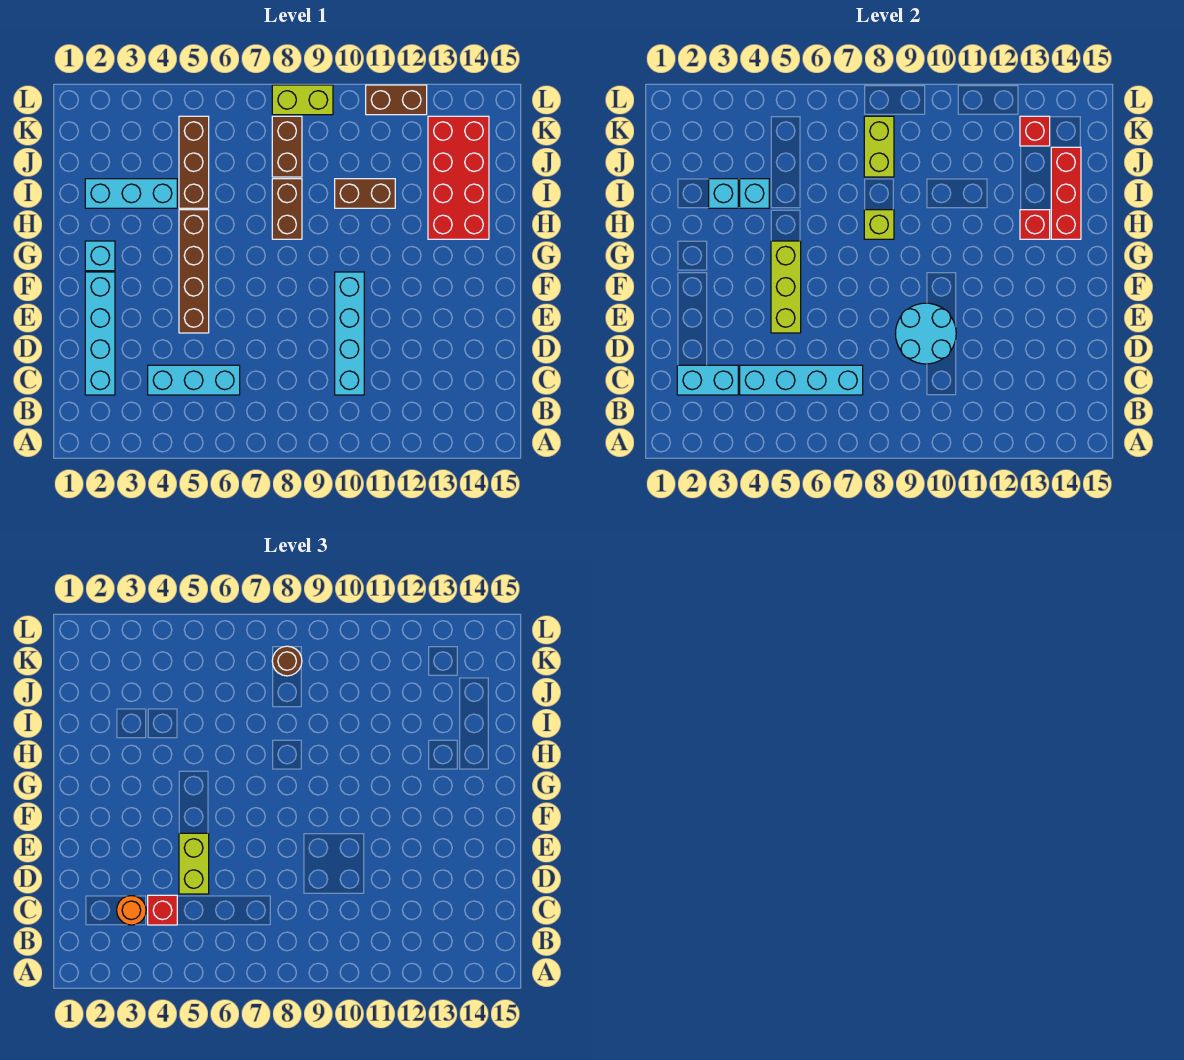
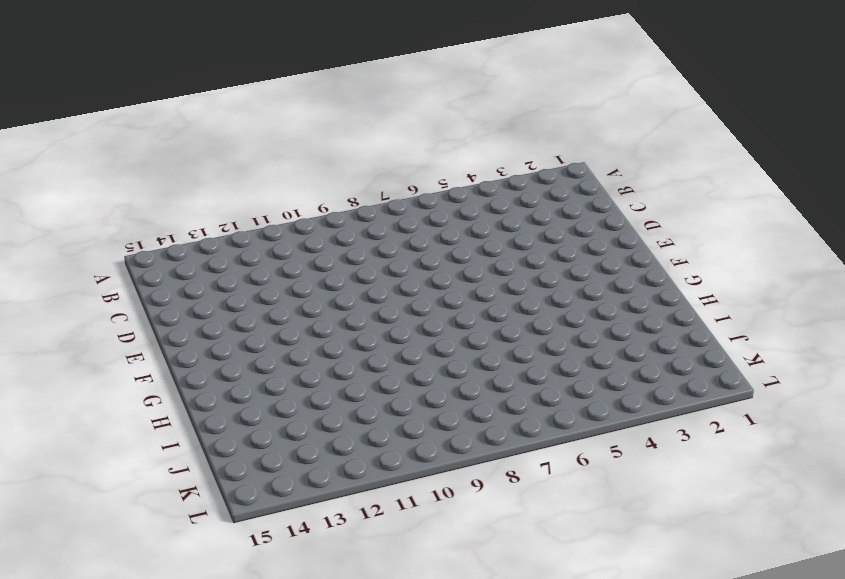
none -> cyan 1x4 brick [85,272,115,395]
none -> cyan 1x3 brick [148,365,240,395]
none -> cyan 1x4 brick [335,272,364,395]

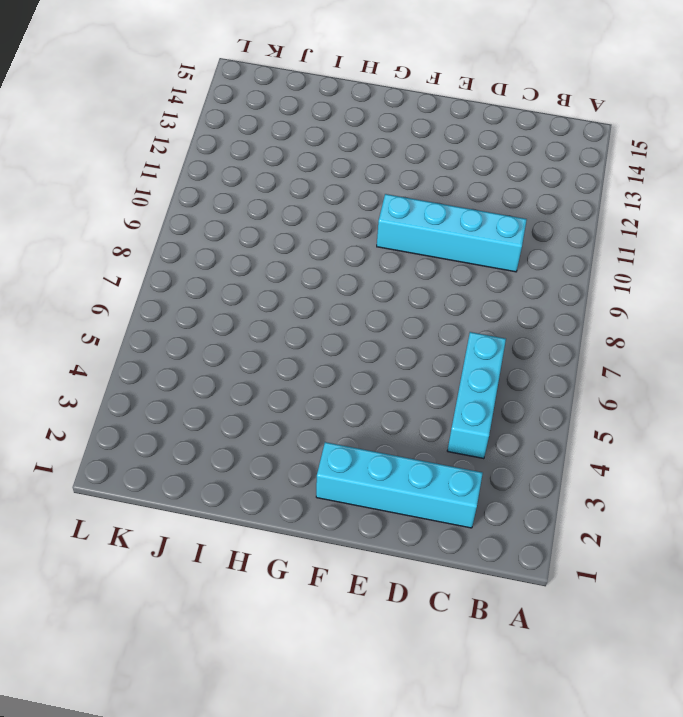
none -> brown 1x4 brick [179,210,209,333]
none -> cyan 1x1 brick [85,241,115,271]
none -> brown 1x2 brick [272,179,302,239]

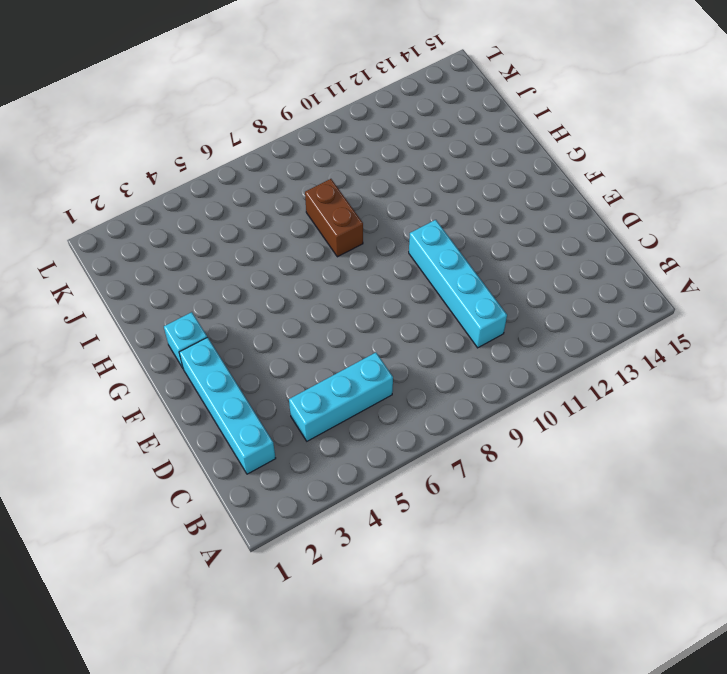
none -> brown 1x4 brick [179,210,209,333]
none -> red 2x4 brick [428,116,489,239]
none -> cyan 1x3 brick [85,179,177,208]

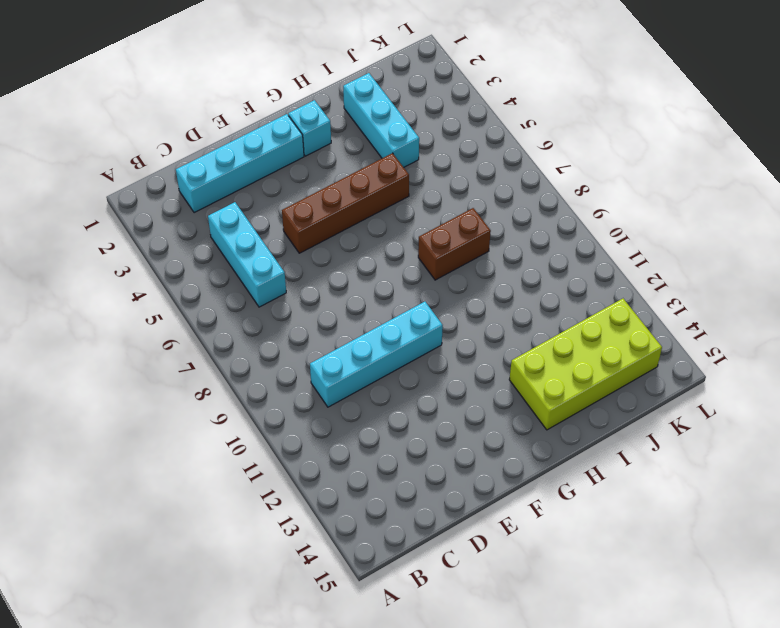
lime 2x4 brick [509,299,662,430] -> red 2x4 brick [428,116,489,239]
none -> brown 1x3 brick [179,116,209,208]
none -> brown 1x2 brick [335,179,395,208]
none -> brown 1x2 brick [272,116,302,177]

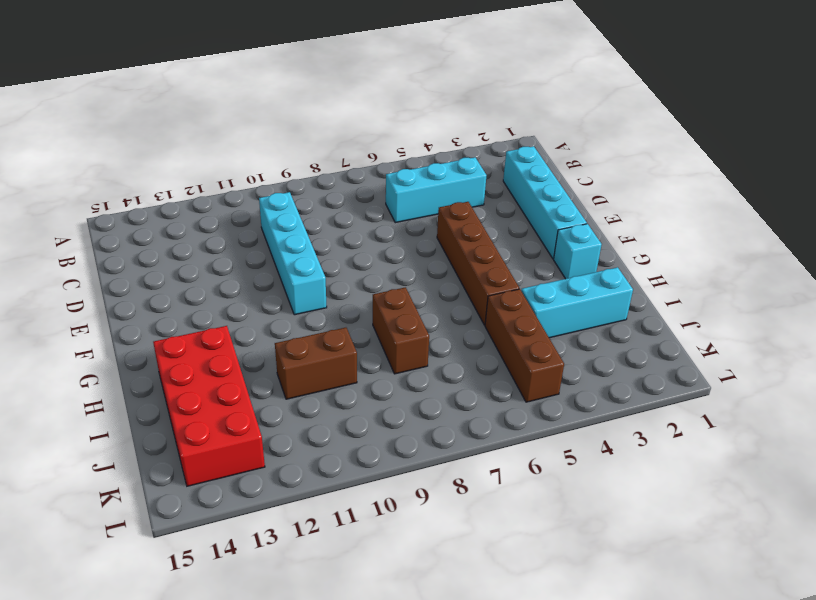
none -> brown 1x2 brick [272,116,302,177]
none -> lime 1x2 brick [272,85,333,115]
none -> brown 1x2 brick [366,85,427,115]

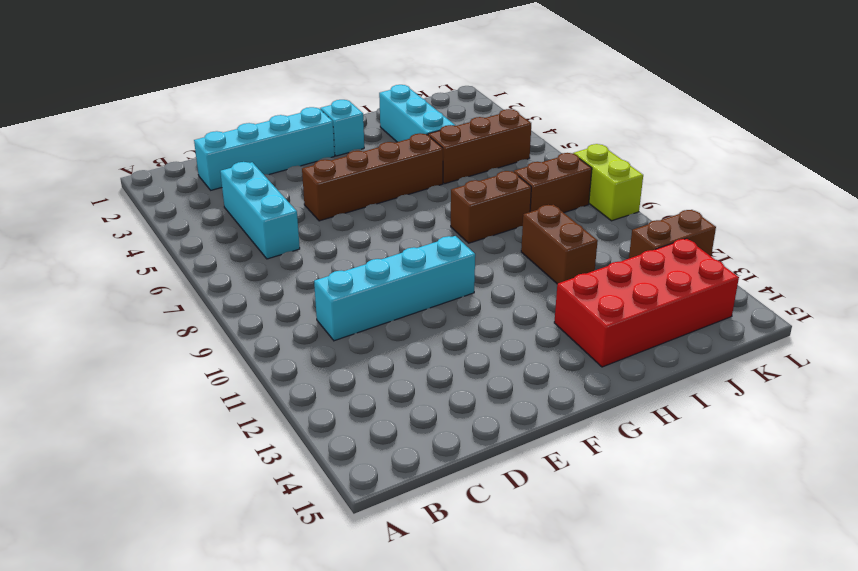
brown 1x2 brick [629,210,716,258] -> brown 1x2 brick turned to [366,85,427,115]
none -> cyan 1x2 brick [677,365,738,395]
none -> cyan 1x4 brick [740,365,863,395]
none -> cyan 2x2 round brick [895,303,956,364]

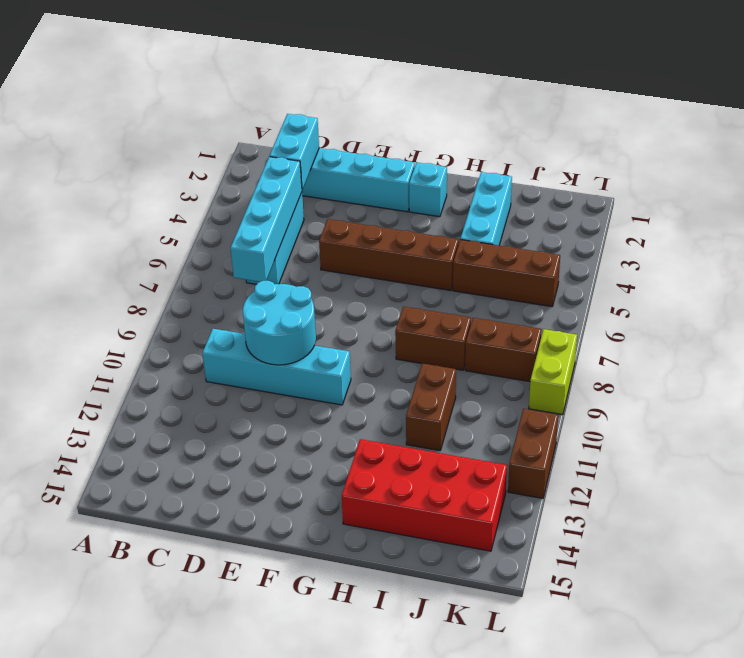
none -> lime 1x3 brick [771,241,801,333]
none -> lime 1x1 brick [864,210,894,239]
none -> red 1x1 brick [1020,210,1050,239]

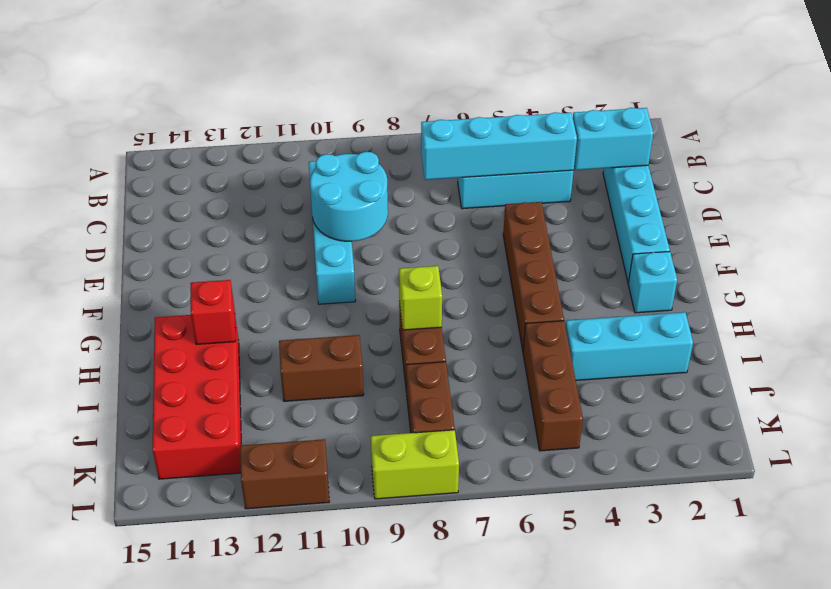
none -> lime 1x3 brick [771,241,801,333]
none -> red 1x3 brick [1051,147,1081,239]
none -> cyan 1x1 brick [709,179,738,208]

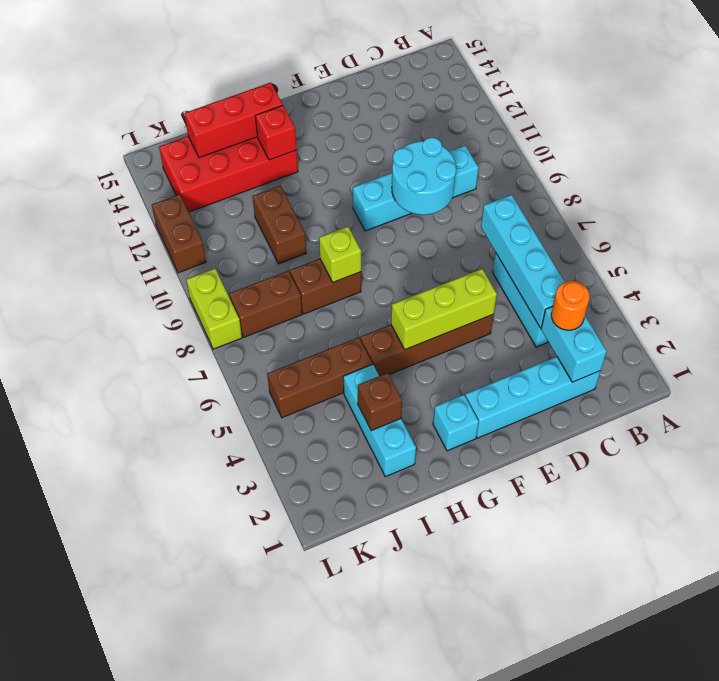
brown 1x1 brick [358,373,402,431] -> cyan 1x1 brick [709,179,738,208]
none -> cyan 1x1 brick [740,179,769,208]
none -> lime 1x2 brick [864,116,894,177]
none -> red 1x1 brick [1020,116,1050,146]

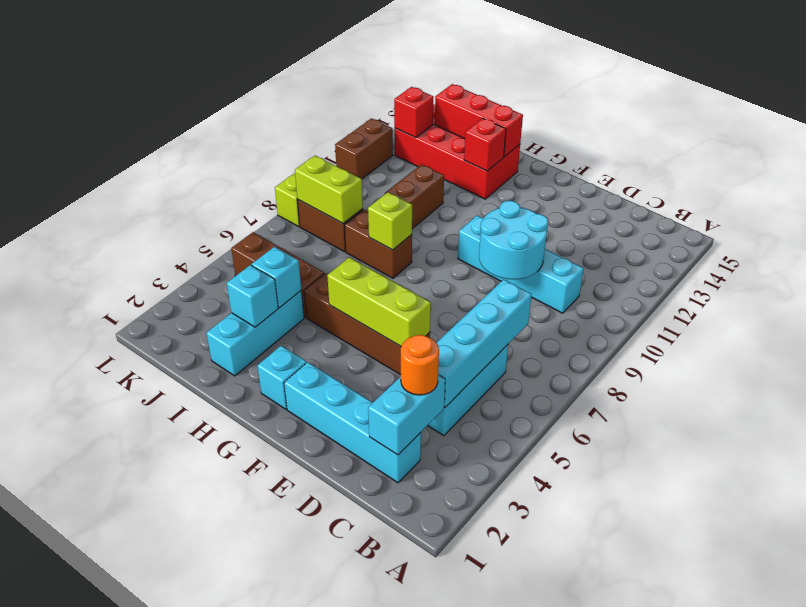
none -> red 1x1 brick [148,895,177,925]
none -> lime 1x2 brick [179,833,209,894]
none -> brown 1x1 round brick [272,646,302,676]

